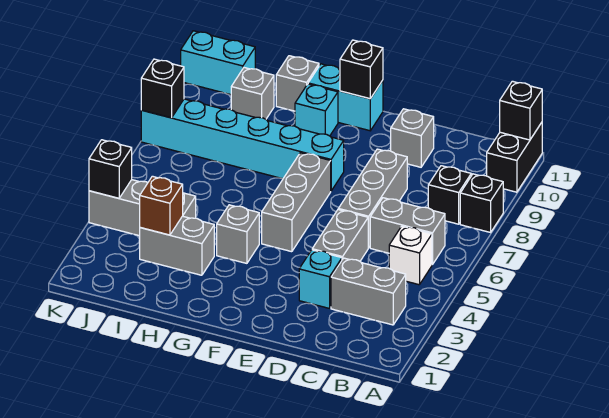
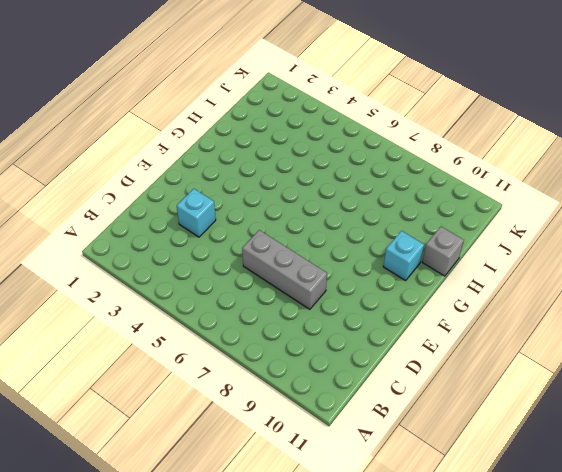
none -> black 1x1 brick [460,174,503,232]
none -> black 1x2 brick [487,123,542,192]
none -> grey 1x2 brick [331,258,406,325]

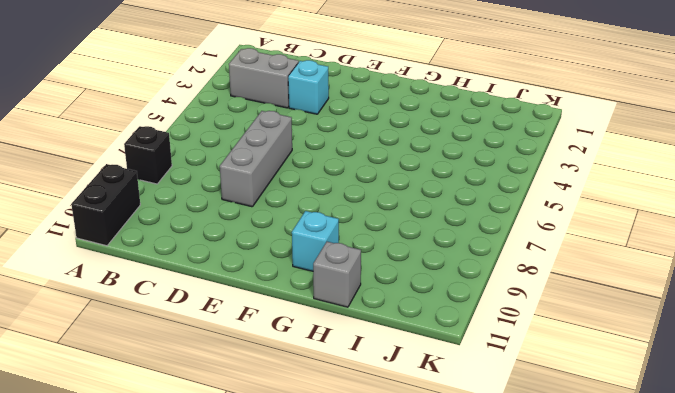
none -> white 1x1 brick [389,226,432,285]
none -> grey 1x2 brick [370,198,445,265]
none -> black 1x1 brick [428,166,471,224]

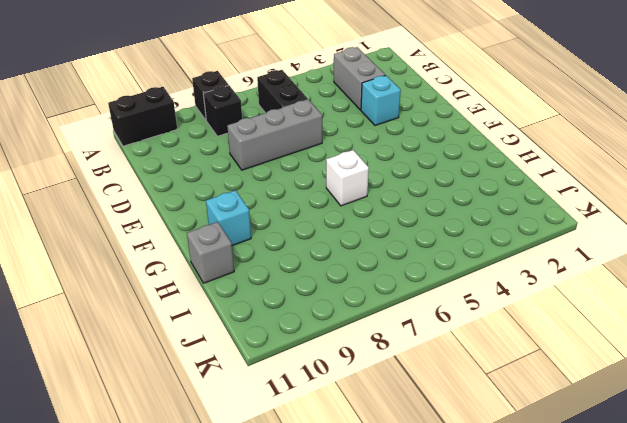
black 1x2 brick [257,70,308,113] -> grey 1x2 brick [370,198,445,265]
white 1x1 brick [326,150,369,206] -> white 1x1 brick moved to [389,226,432,285]
none -> grey 1x2 brick [312,210,368,261]
none -> grey 1x1 brick [391,109,434,167]
none -> grey 1x3 brick [262,153,331,252]

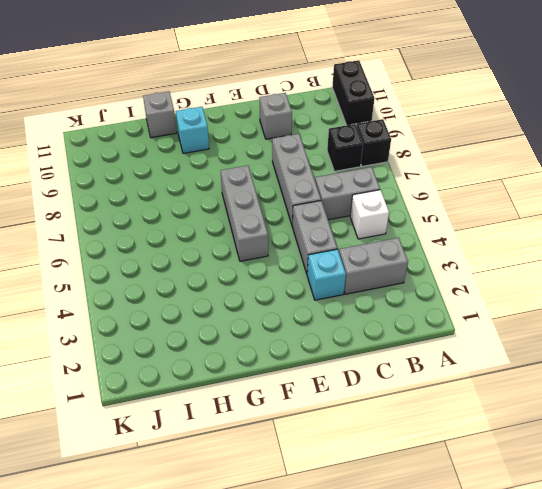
none -> cyan 1x6 brick [141,99,344,191]
none -> cyan 1x2 brick [308,64,383,131]
none -> grey 1x1 brick [217,205,259,263]

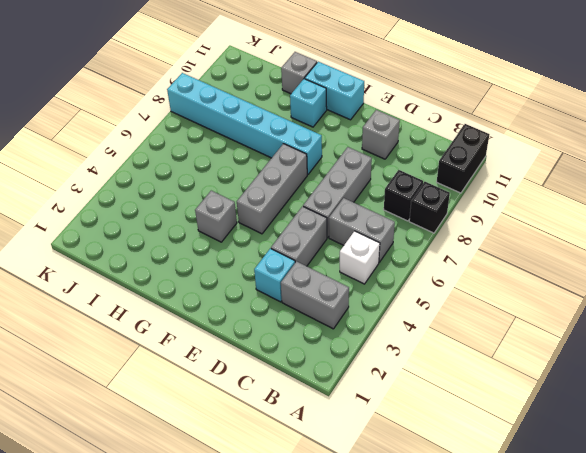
none -> grey 1x2 brick [140,216,214,275]
none -> grey 1x3 brick [89,180,196,236]
none -> grey 1x1 brick [231,68,274,119]

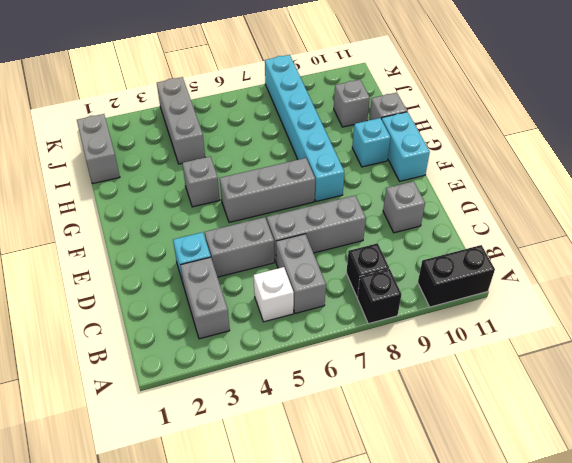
grey 1x2 brick [77,114,120,184] -> grey 1x2 brick moved to [140,216,214,275]
none -> cyan 1x2 brick [181,31,255,95]
none -> black 1x1 brick [500,81,542,140]
none -> black 1x1 brick [340,40,383,99]

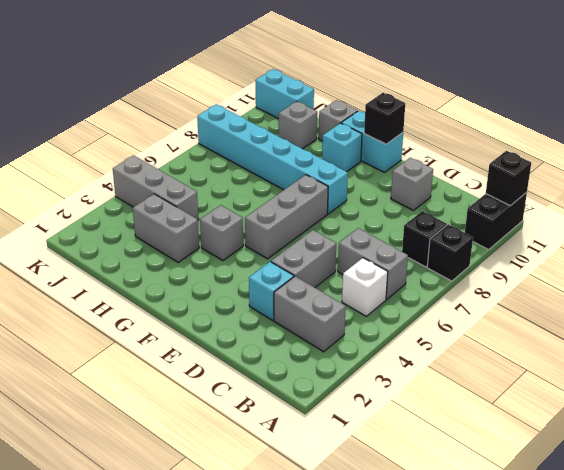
none -> grey 1x3 brick [338,149,407,248]
none -> brown 1x1 brick [140,176,183,235]
none -> black 1x1 brick [89,140,132,198]

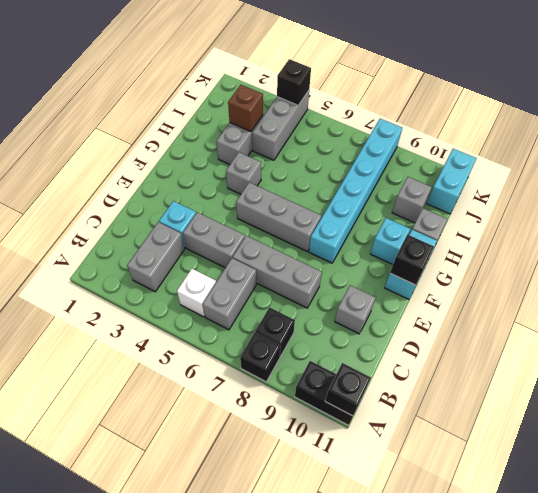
none -> black 1x1 brick [141,59,184,118]

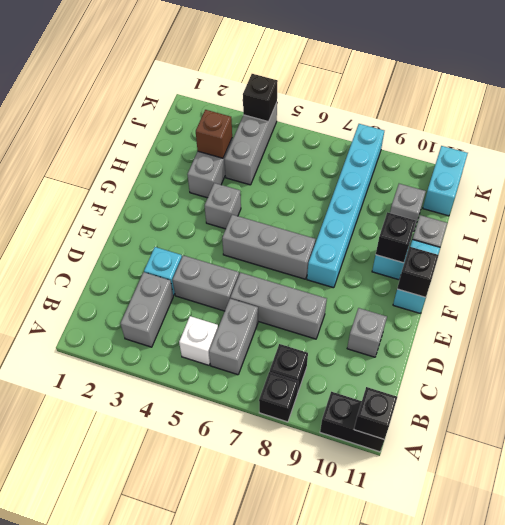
black 1x1 brick [376,212,416,263] -> black 1x1 brick moved to [141,59,184,118]

